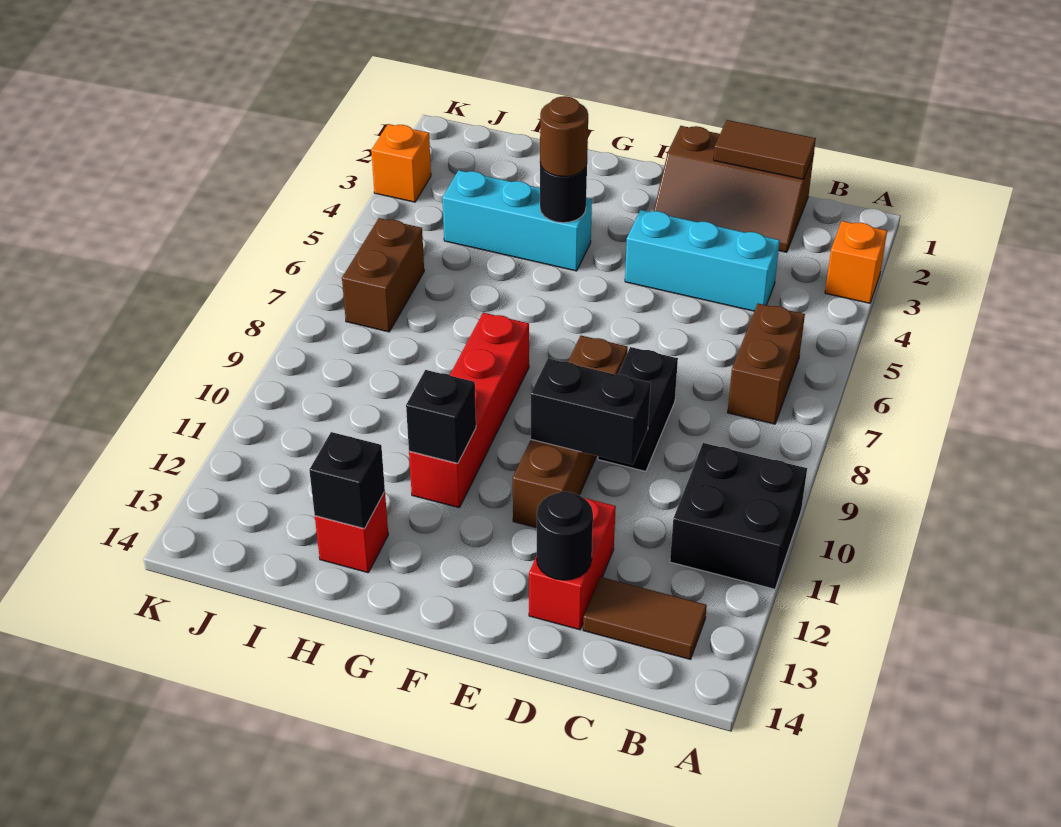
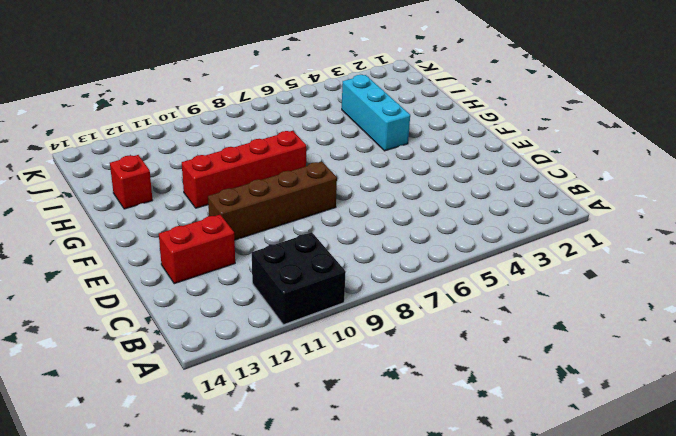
none -> orange 1x1 brick [825,221,887,303]
none -> brown 1x2 brick [727,304,805,424]
none -> brown 1x2 tile [583,577,707,659]

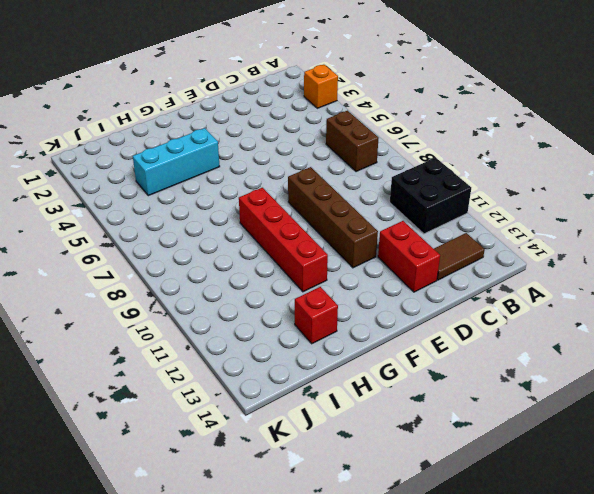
none -> brown 2x3 slope [654,126,814,252]
none -> cyan 1x3 brick [625,210,780,311]
none -> black 1x2 brick [598,347,678,471]

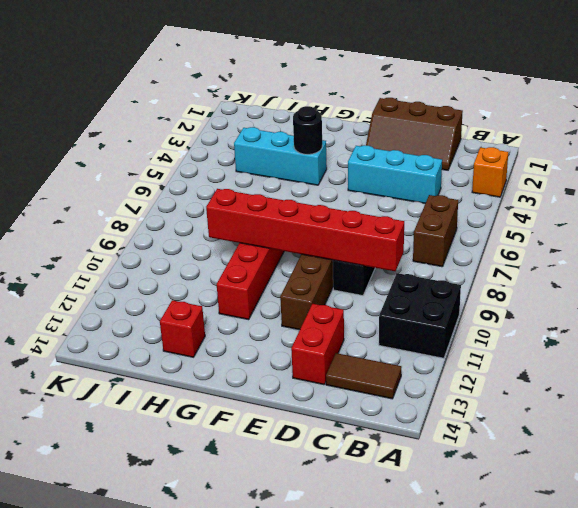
red 1x6 brick [206,189,404,271] -> none
none -> brown 1x2 brick [342,218,424,332]
none -> orange 1x1 brick [371,124,431,202]
none -> brown 1x2 tile [714,120,816,179]

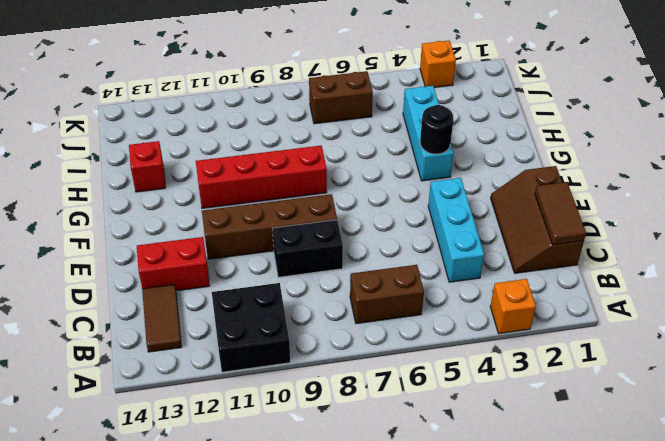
none -> black 1x2 brick [531,359,651,465]
none -> black 1x1 round brick [537,492,593,580]
none -> black 1x1 brick [406,370,476,463]

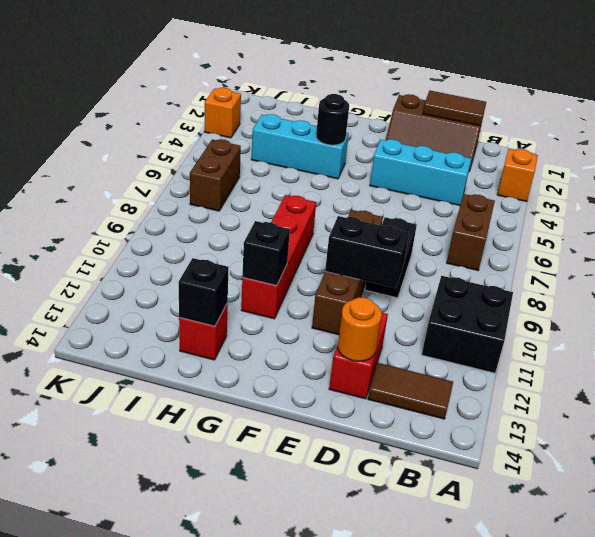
orange 1x1 round brick [338,297,382,361] -> black 1x1 round brick [537,492,593,580]
none -> brown 1x1 round brick [540,96,588,177]

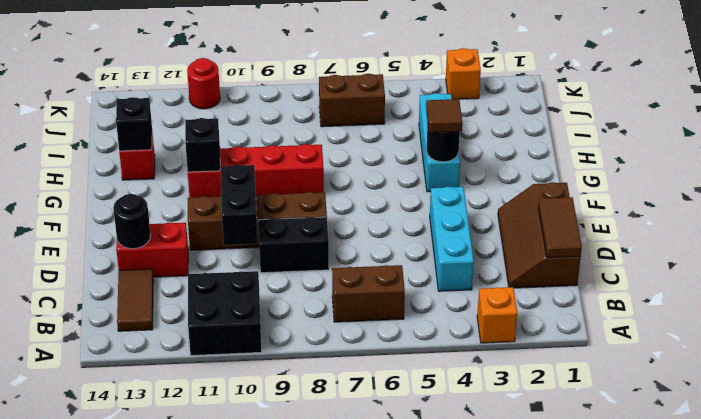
brown 1x1 tile [426,99,462,133] -> brown 1x1 round brick [540,96,588,177]
red 1x1 round brick [187,58,220,109] -> none

